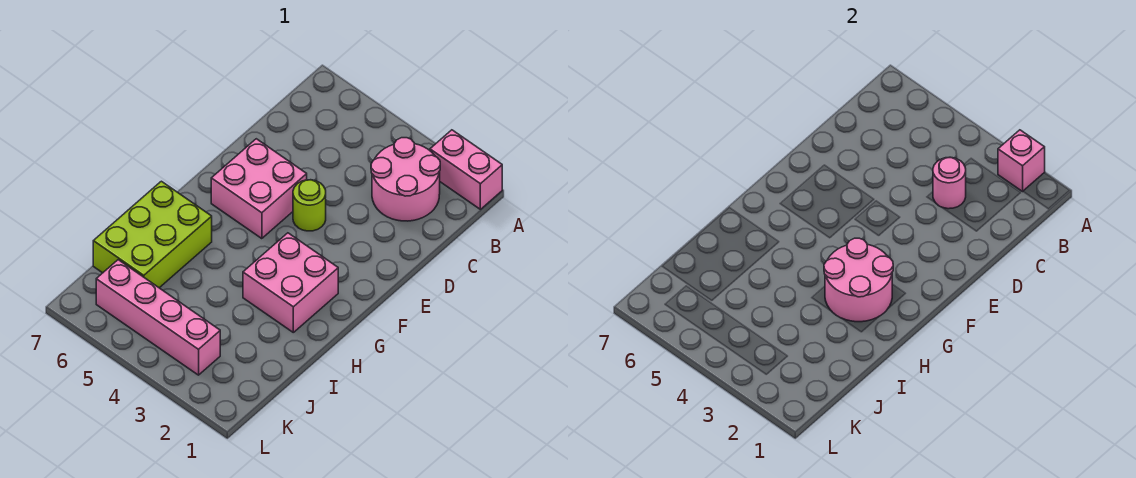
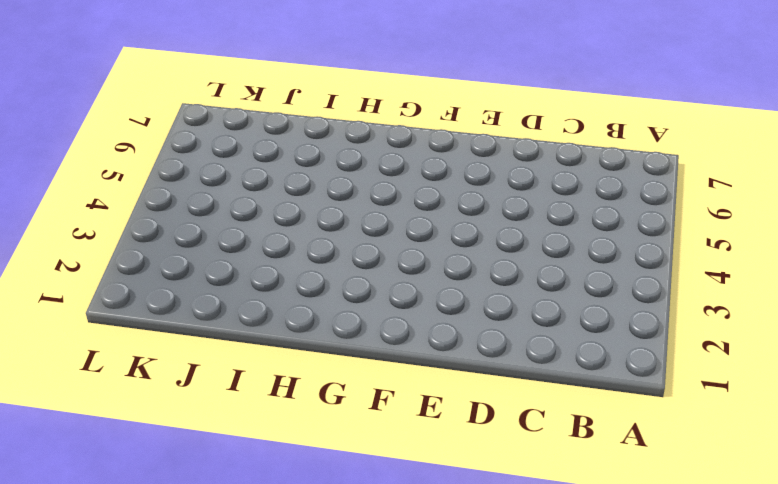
none -> pink 1x2 brick [430,130,502,209]
none -> pink 2x2 round brick [371,138,440,221]

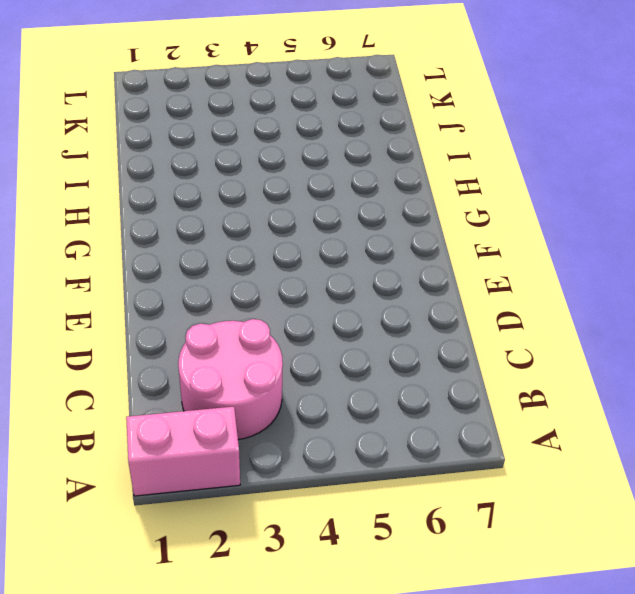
none -> lime 1x1 round brick [293,180,326,231]
none -> pink 2x2 brick [211,139,307,239]

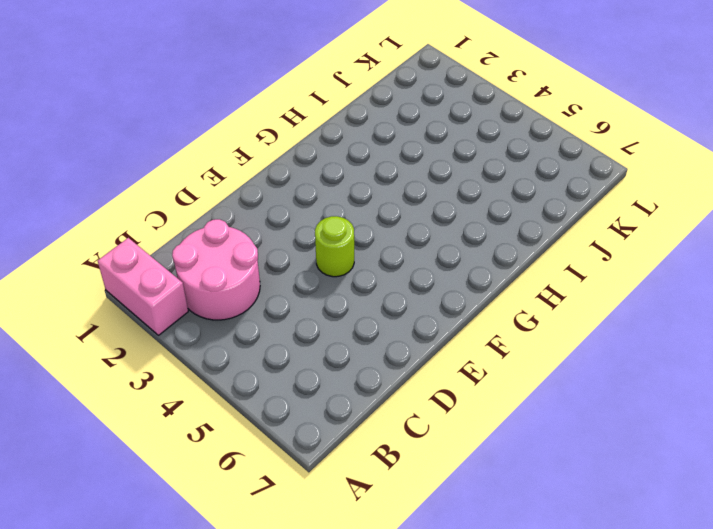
none -> pink 2x2 brick [211,139,307,239]
none -> pink 2x2 brick [243,233,338,332]

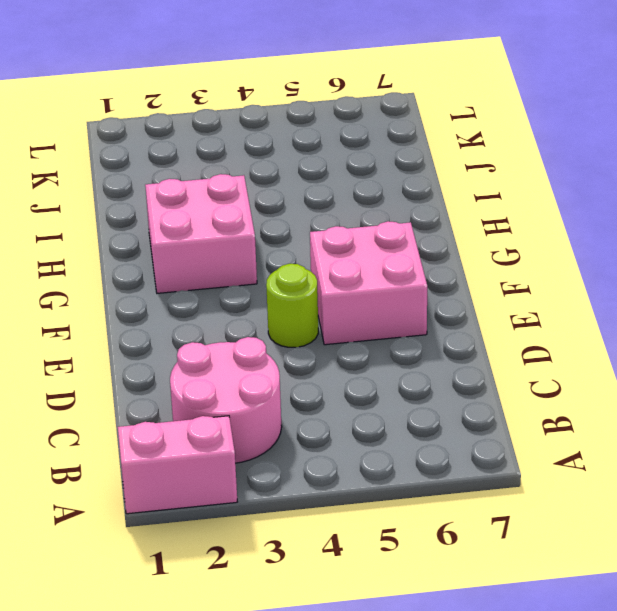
none -> lime 2x3 brick [93,181,212,288]
none -> pink 1x4 brick [96,260,220,375]

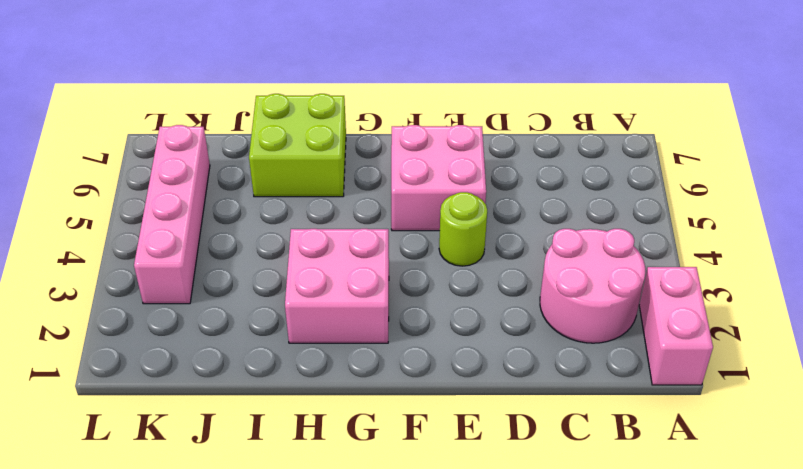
lime 2x2 brick [249,94,346,197] -> lime 2x3 brick [93,181,212,288]
none -> pink 1x1 brick [998,130,1045,191]
none -> pink 1x1 round brick [933,157,966,209]

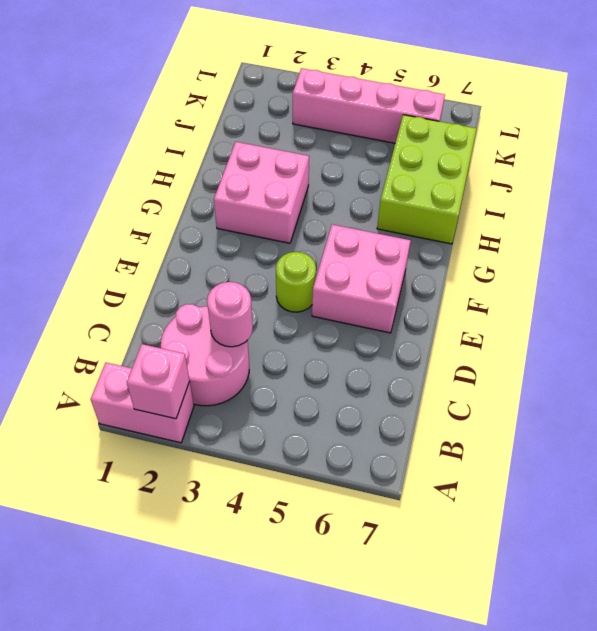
none -> pink 2x2 round brick [824,238,893,322]

